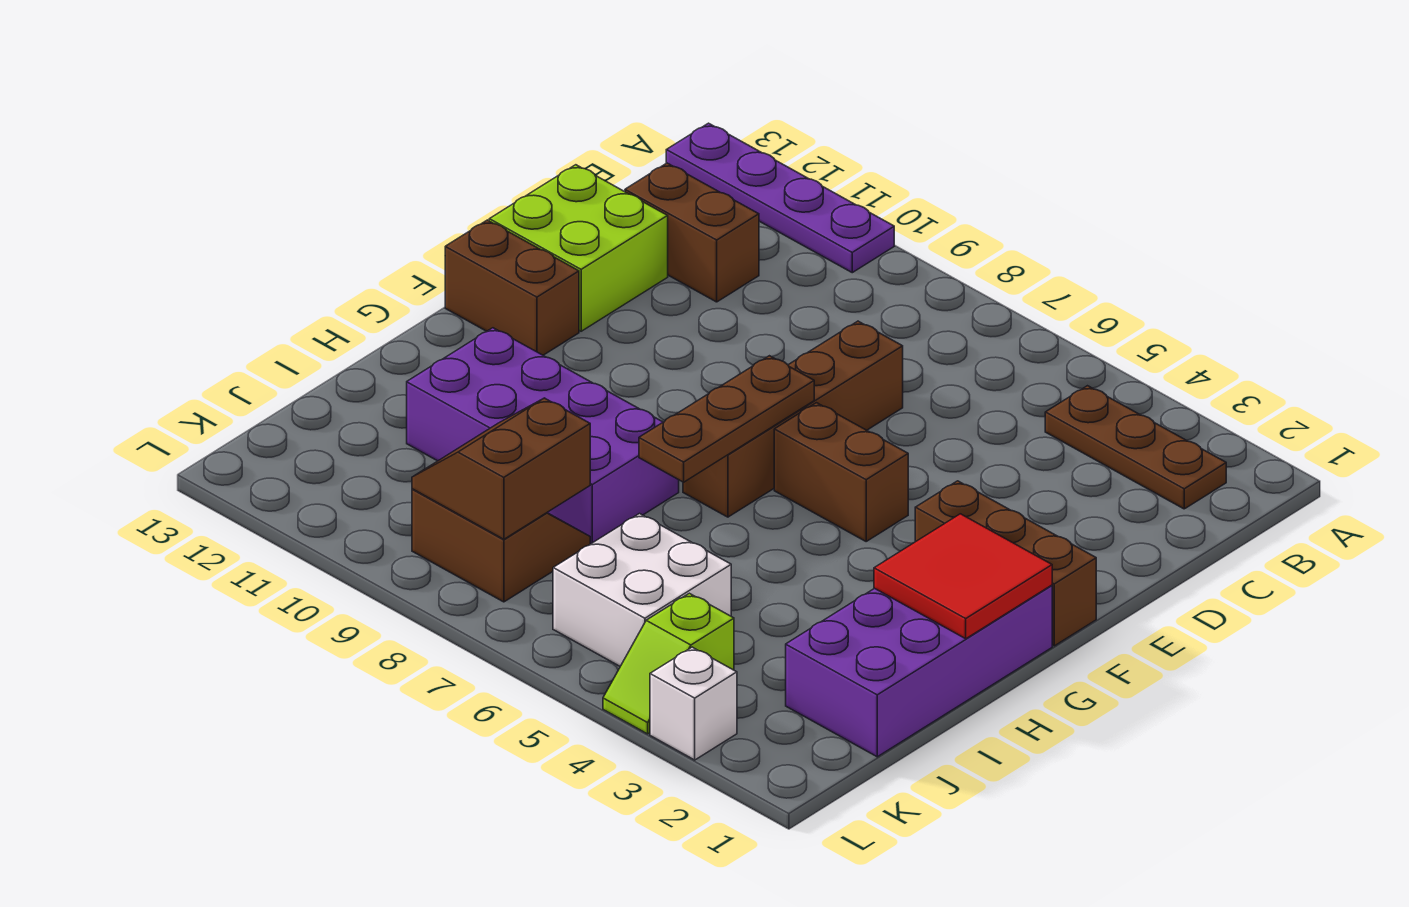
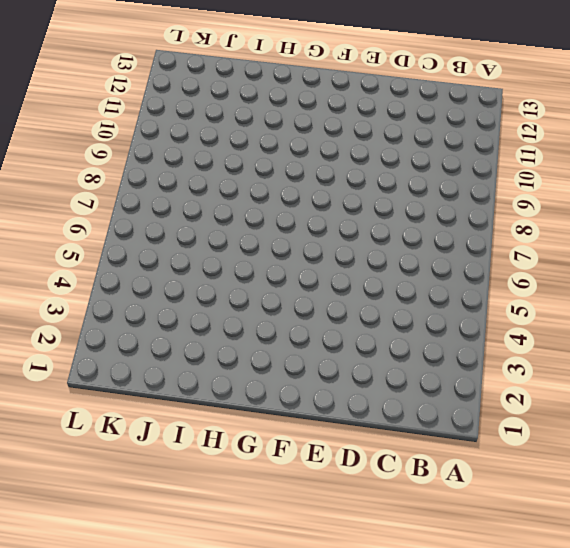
none -> purple 1x4 plate [666,123,894,273]
none -> brown 1x3 plate [1045,386,1226,509]
none -> brown 1x2 brick [625,163,759,302]

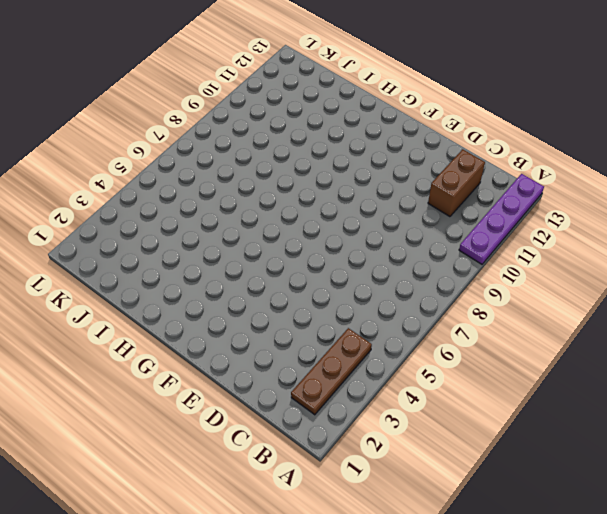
none -> brown 1x4 brick [683,321,903,517]
none -> lime 2x2 brick [489,165,668,331]
none -> brown 1x3 brick [915,481,1096,646]

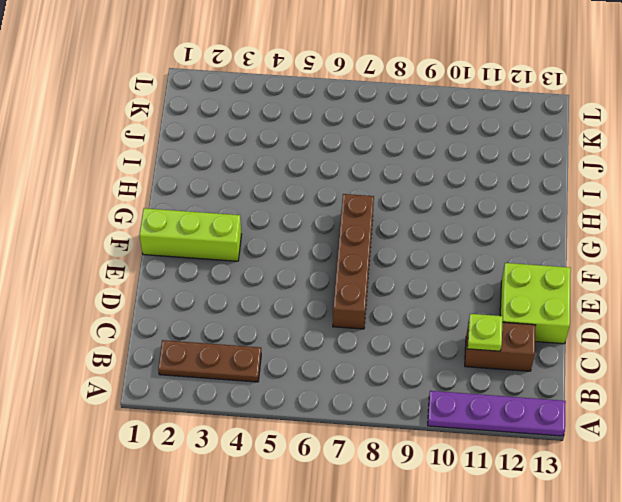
lime 1x1 plate [468,314,503,351] -> none
lime 1x3 brick [140,208,241,261] -> brown 1x3 brick [915,481,1096,646]
none -> brown 1x2 brick [774,403,908,541]
none -> brown 1x2 brick [445,220,579,355]
none -> purple 2x4 brick [786,585,1052,757]

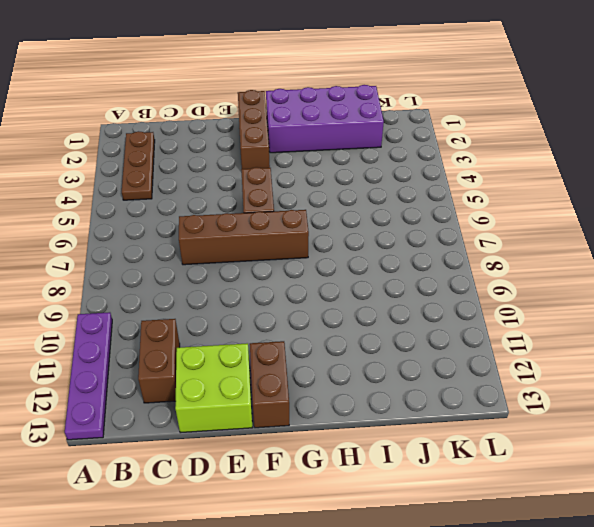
none -> purple 2x4 brick [407,328,679,544]
none -> white 2x2 brick [553,514,731,666]
none -> brown 2x2 slope [412,489,590,602]

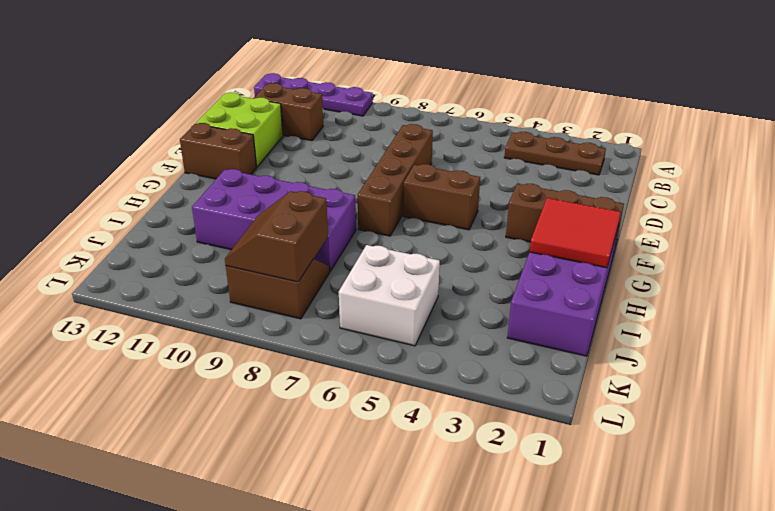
none -> lime 1x2 slope [603,593,734,734]
none -> white 1x1 brick [650,647,737,760]
none -> brown 1x3 plate [639,356,814,482]

